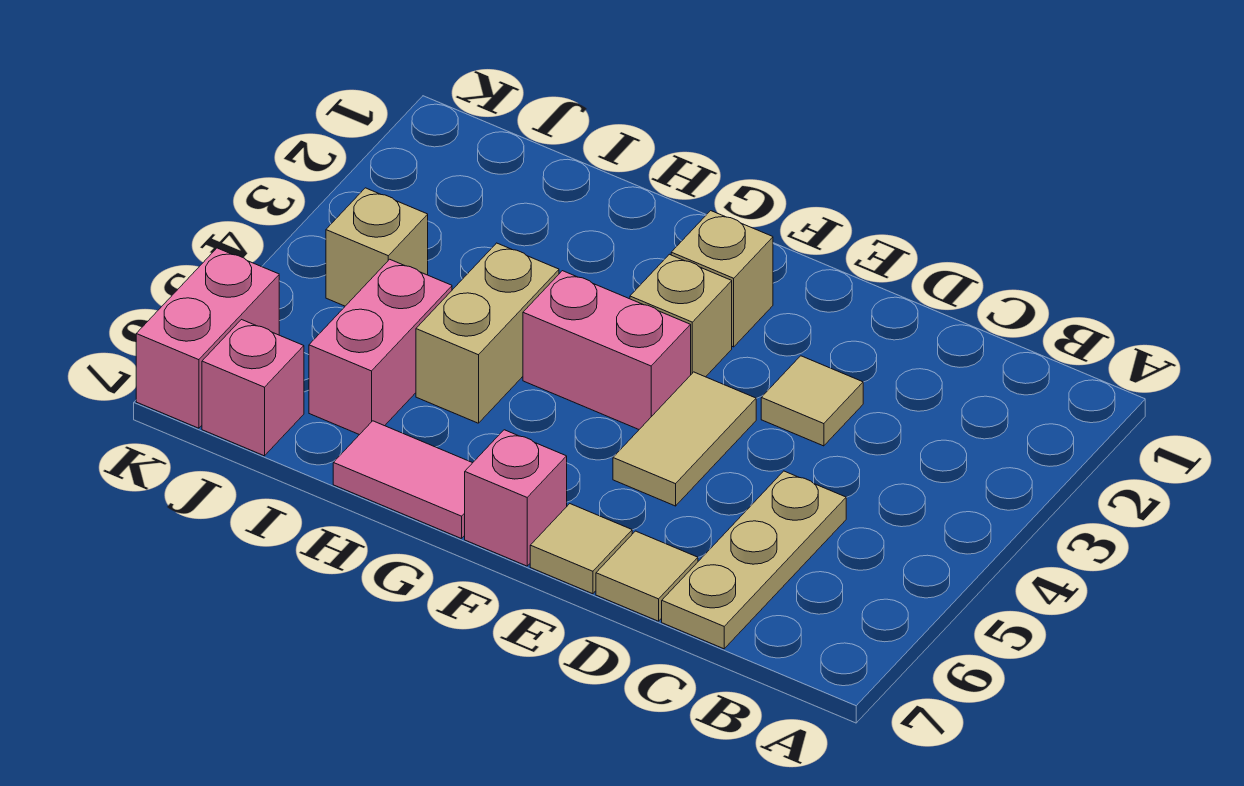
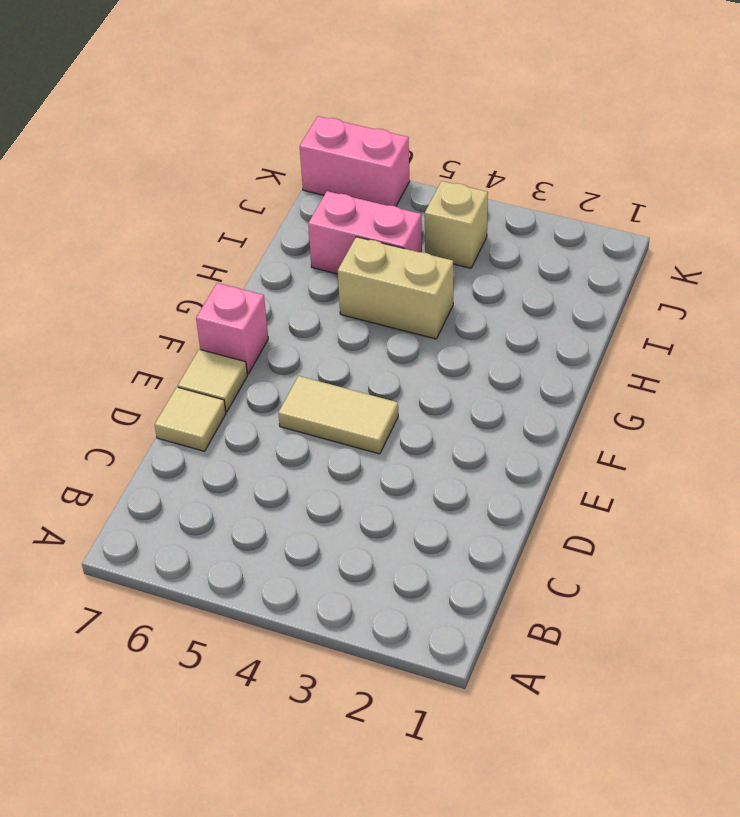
none -> tan 1x3 plate [662,471,846,649]
none -> tan 1x1 tile [761,356,863,446]
none -> tan 1x1 brick [671,211,773,347]

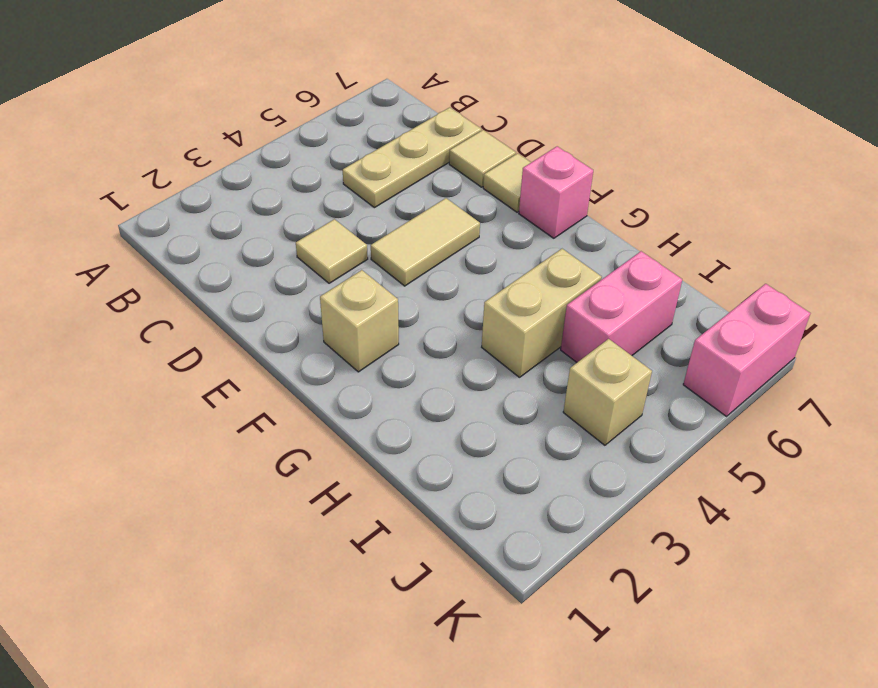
none -> tan 1x1 brick [630,254,732,377]
none -> pink 1x2 brick [523,271,691,429]
none -> pink 1x2 tile [333,421,472,539]

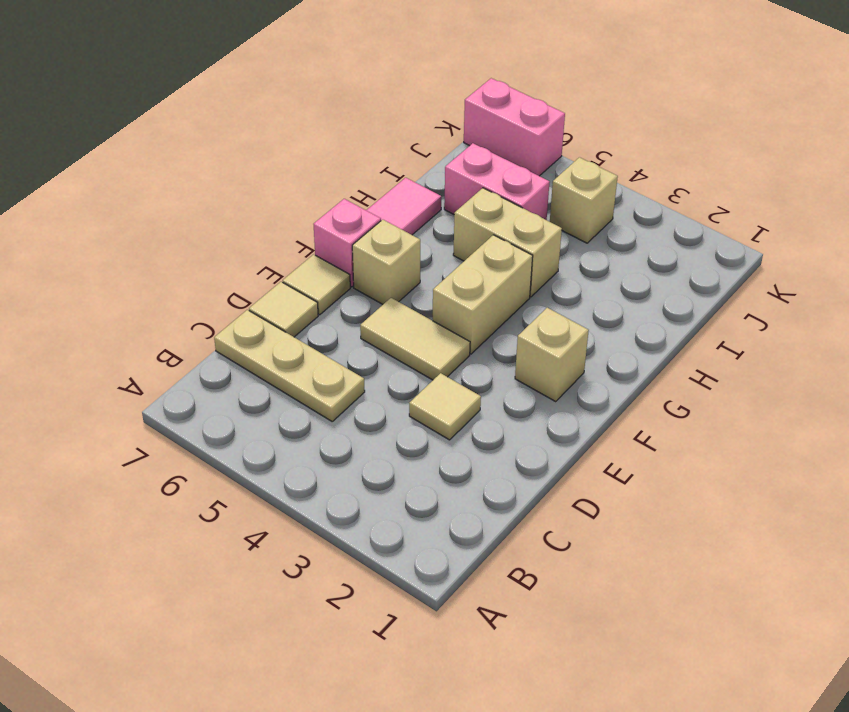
tan 1x2 brick [433,235,533,354] -> pink 1x2 brick [523,271,691,429]
tan 1x1 brick [352,220,420,304] -> tan 1x1 brick moved to [630,254,732,377]
none -> pink 1x1 brick [202,320,304,456]

